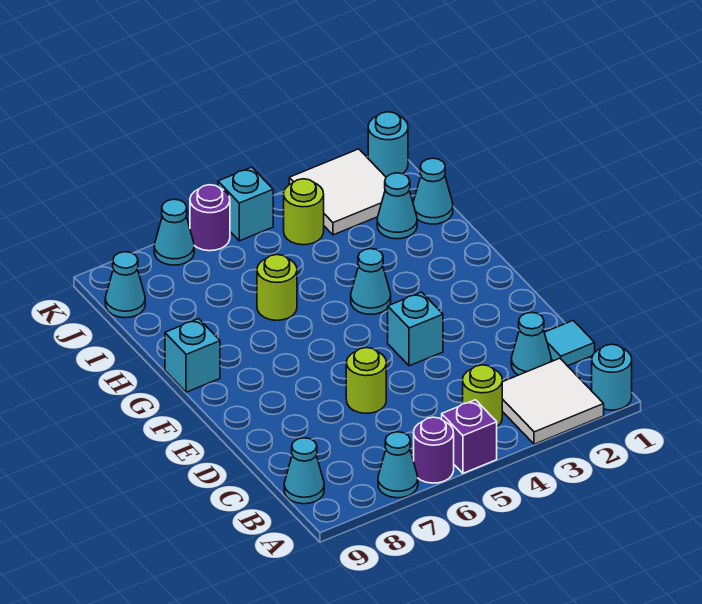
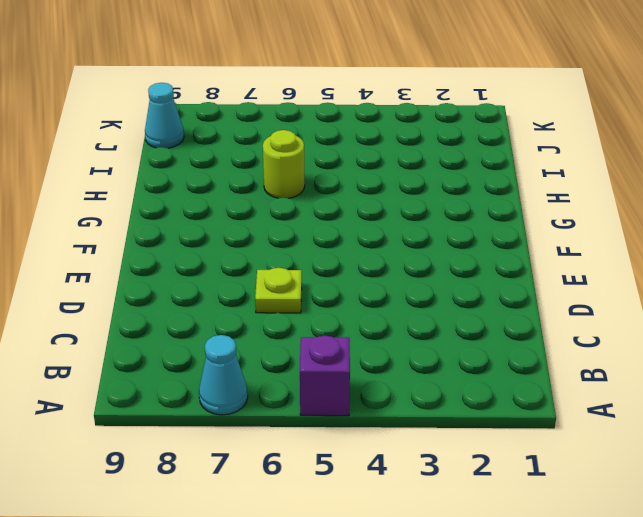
lime 1x1 plate [255,268,302,313] -> lime 1x1 round brick [346,348,386,413]
none -> cyan 1x1 round brick [592,344,632,410]
none -> white 2x2 tile [502,358,604,444]
none -> purple 1x1 round brick [414,417,454,483]

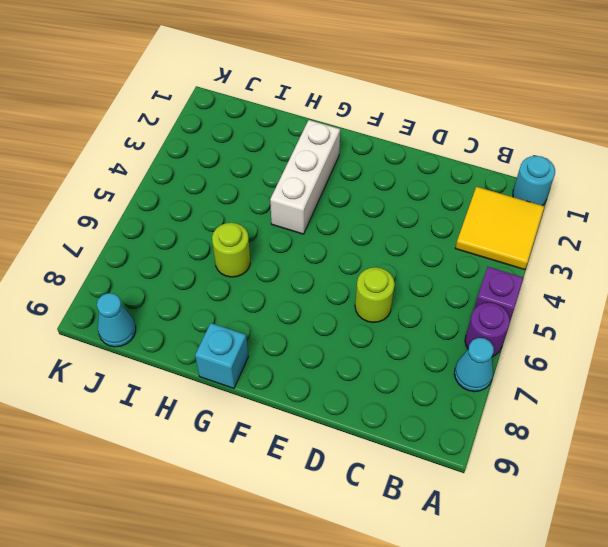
yellow 2x2 tile [455,187,544,270] -> white 2x2 tile [502,358,604,444]
white 1x3 brick [270,120,340,234] -> cyan 1x1 cone [351,249,391,314]
none -> lime 1x1 round brick [463,365,502,426]
none -> cyan 1x1 cone [284,438,324,504]
none -> cyan 1x1 tile [544,320,595,366]

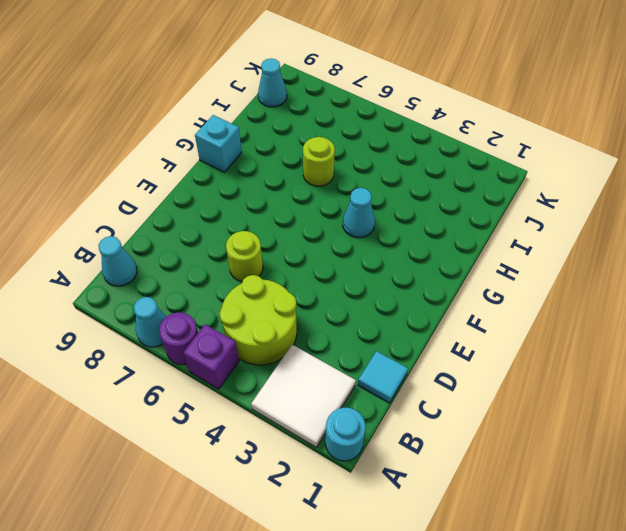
lime 2x2 round brick [219,275,297,365] -> lime 1x1 round brick [463,365,502,426]
none -> cyan 1x1 cone [511,313,551,375]
none -> cyan 1x1 brick [388,292,443,366]
none -> cyan 1x1 cone [413,158,453,224]

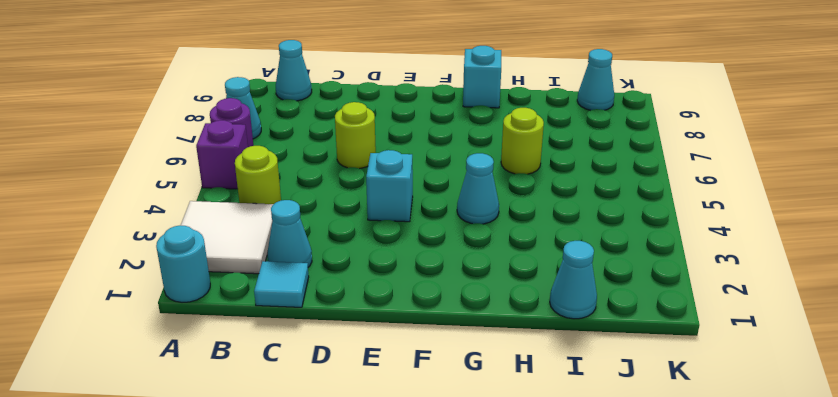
none -> cyan 1x1 cone [377,173,417,239]
none -> white 2x2 tile [289,149,386,235]
none -> lime 1x1 round brick [284,179,324,245]

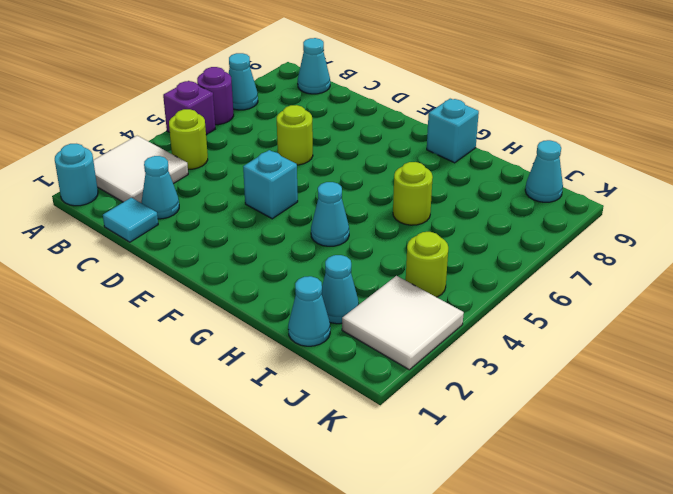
none -> cyan 1x1 round brick [368,112,408,177]
none -> cyan 1x1 brick [218,167,274,241]
none -> purple 1x1 round brick [190,185,230,251]

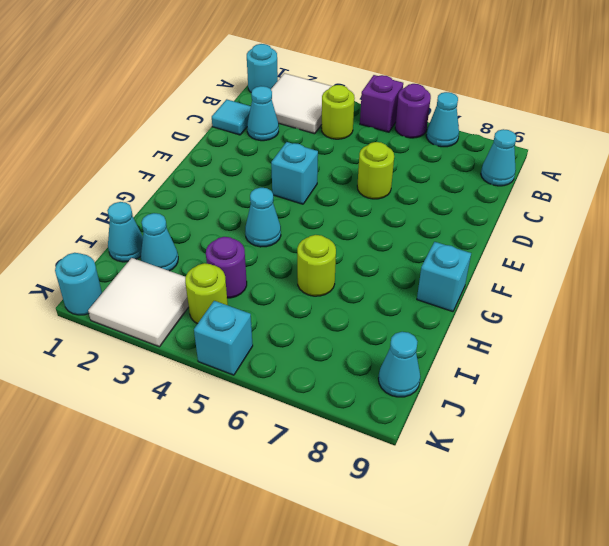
purple 1x1 round brick [206,237,247,298] -> purple 1x1 round brick moved to [190,185,230,251]
none -> cyan 1x1 cone [154,199,194,265]

